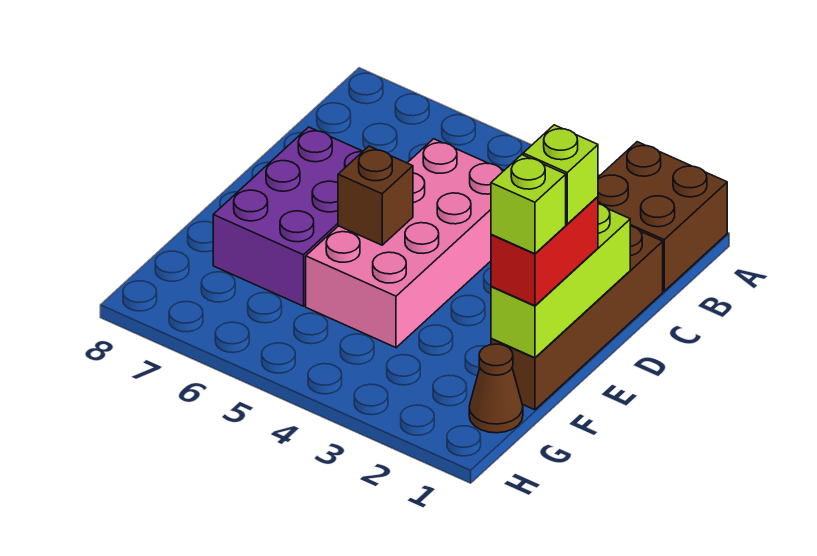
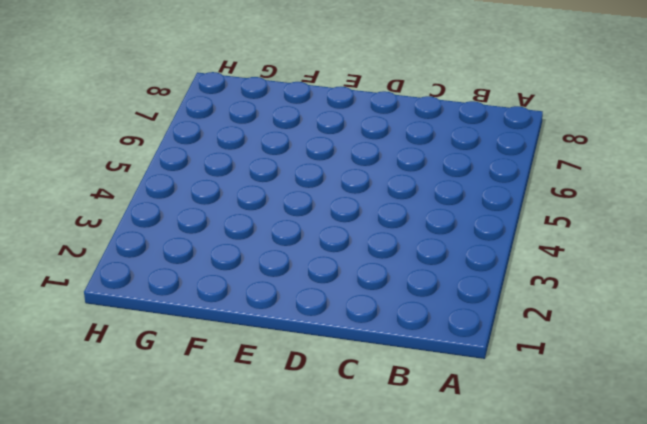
none -> brown 2x2 brick [598,142,727,291]
none -> brown 1x4 brick [491,226,663,410]

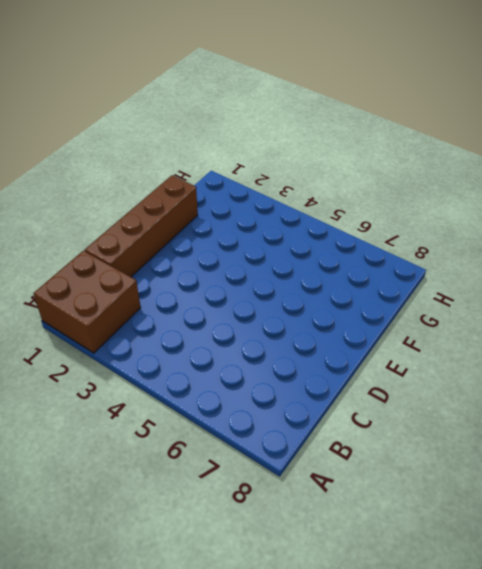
none -> pink 2x4 brick [306,139,504,348]
none -> purple 2x3 brick [213,127,363,306]

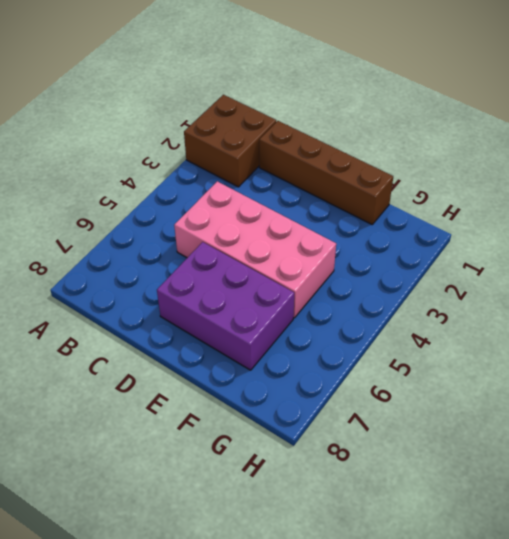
none -> brown 1x1 cone [469,344,523,433]
none -> lime 1x3 brick [491,204,630,358]

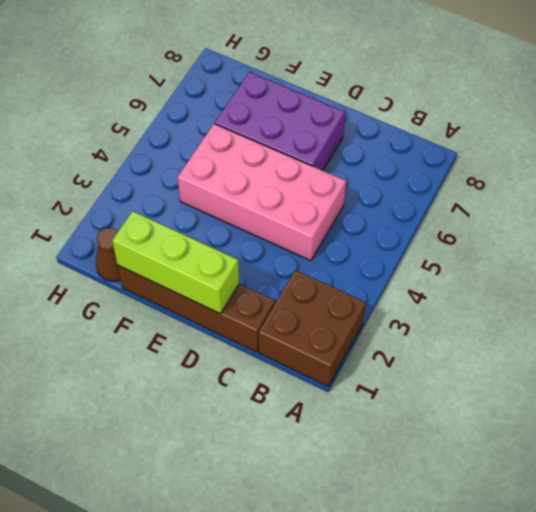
none -> brown 1x1 brick [338,146,413,245]
none -> red 1x2 brick [491,197,598,306]

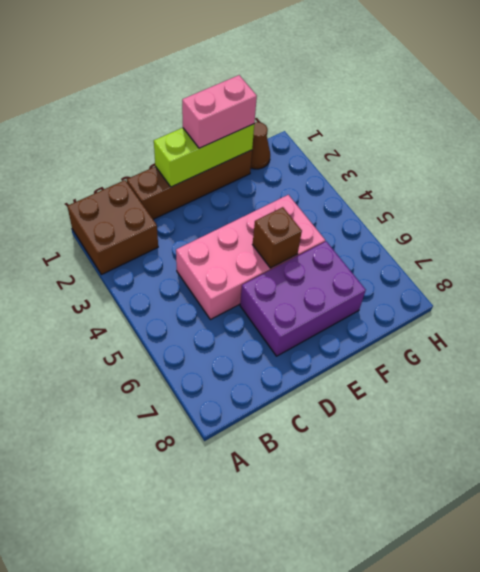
pink 1x2 brick [182,75,257,148] -> red 1x2 brick [491,197,598,306]
none -> lime 1x1 brick [523,125,598,224]
none -> lime 1x1 brick [491,155,566,254]

